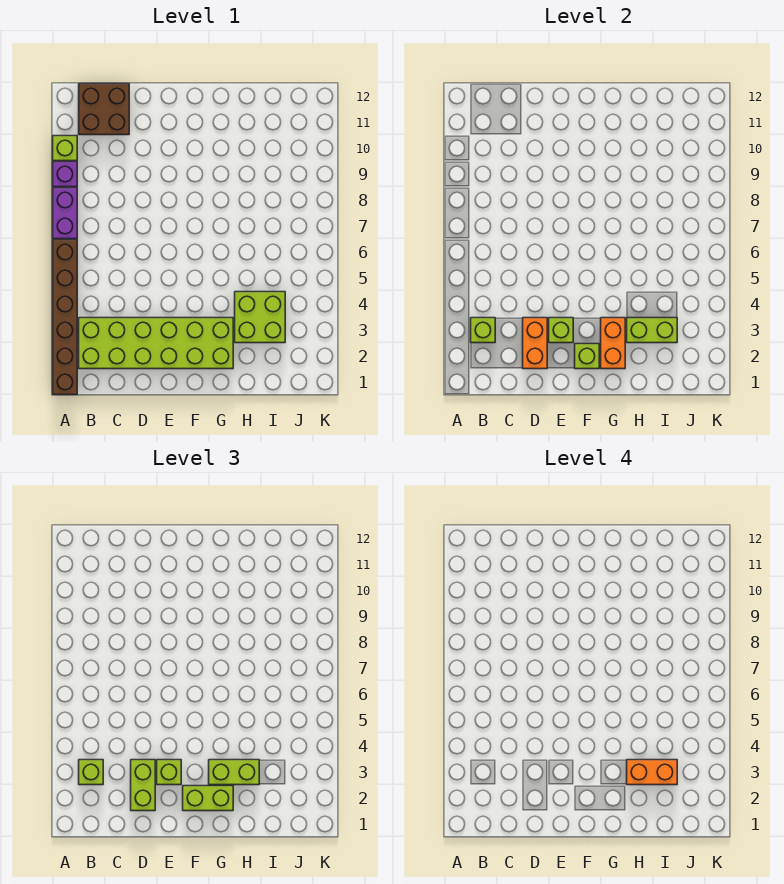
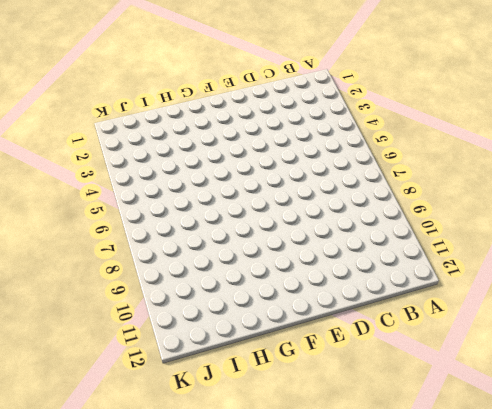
none -> brown 1x6 brick [53,240,77,395]
none -> purple 1x2 brick [53,188,77,239]
none -> purple 1x1 brick [53,162,77,187]

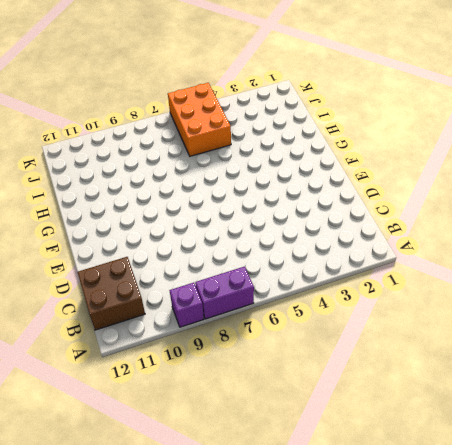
orange 2x3 brick [168,83,231,156] -> none
none -> brown 1x6 brick [53,240,77,395]
none -> lime 1x1 brick [53,136,77,161]
none -> lime 2x6 brick [79,318,233,369]

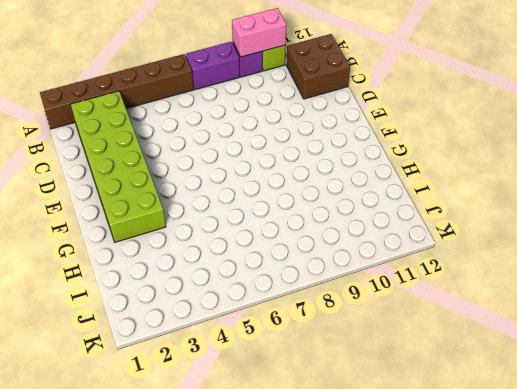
pink 1x2 brick [232,8,286,57] -> none
none -> lime 2x2 brick [235,292,285,343]
none -> lime 1x1 brick [471,318,495,343]
none -> orange 1x2 brick [523,318,547,369]

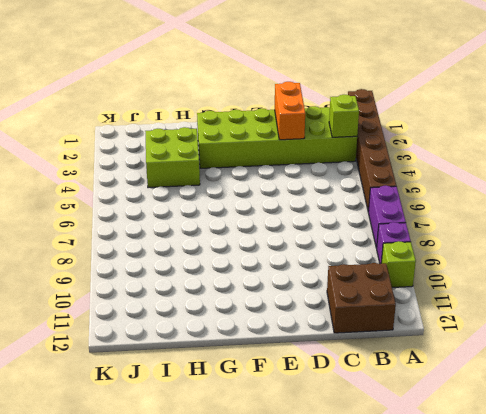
none -> lime 1x1 brick [549,318,573,343]
none -> lime 1x1 brick [575,344,599,369]
none -> orange 1x2 brick [601,318,625,369]

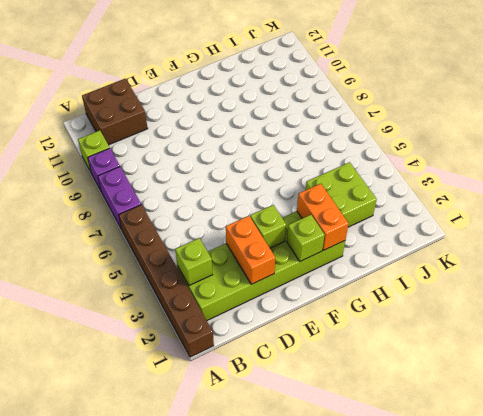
none -> lime 1x2 brick [627,318,677,343]
none -> lime 1x1 brick [79,760,103,785]
none -> lime 1x2 brick [131,760,155,811]

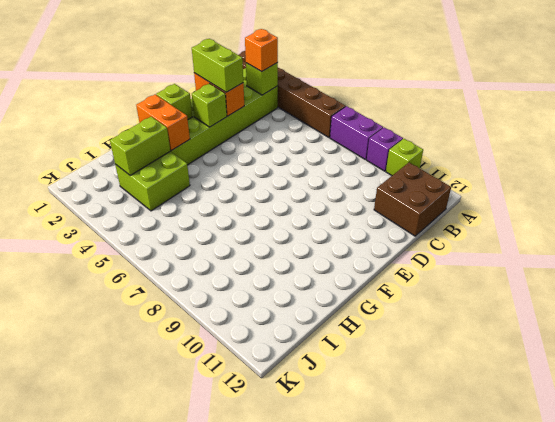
orange 1x1 brick [245,29,278,72] -> lime 1x1 brick [79,760,103,785]
none -> lime 1x1 brick [157,760,181,785]
none -> lime 1x2 brick [183,786,233,811]
none -> lime 1x2 brick [209,760,259,785]

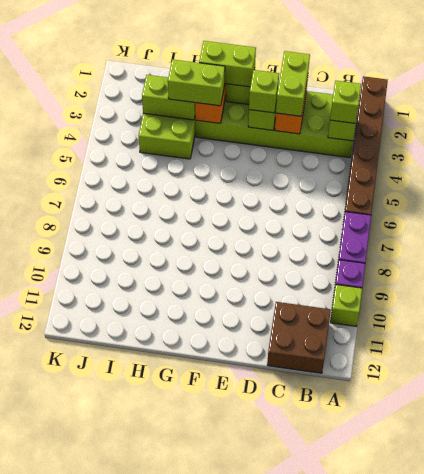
none -> orange 1x2 brick [627,760,677,785]

